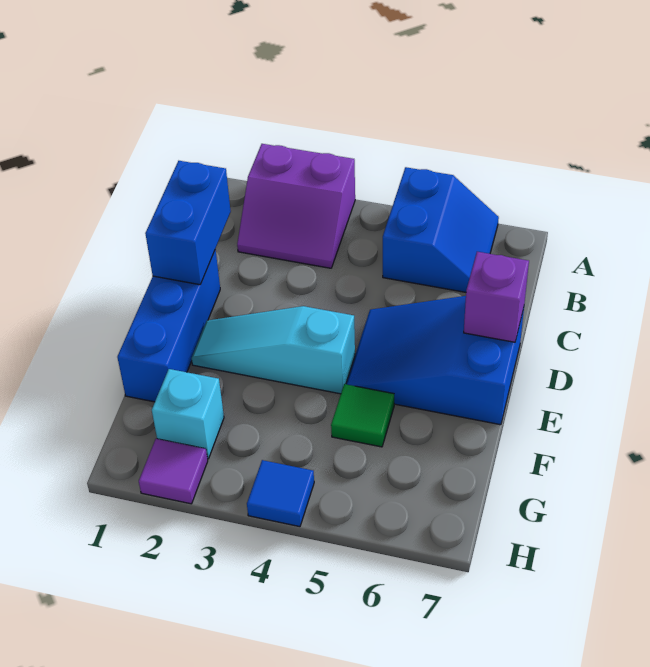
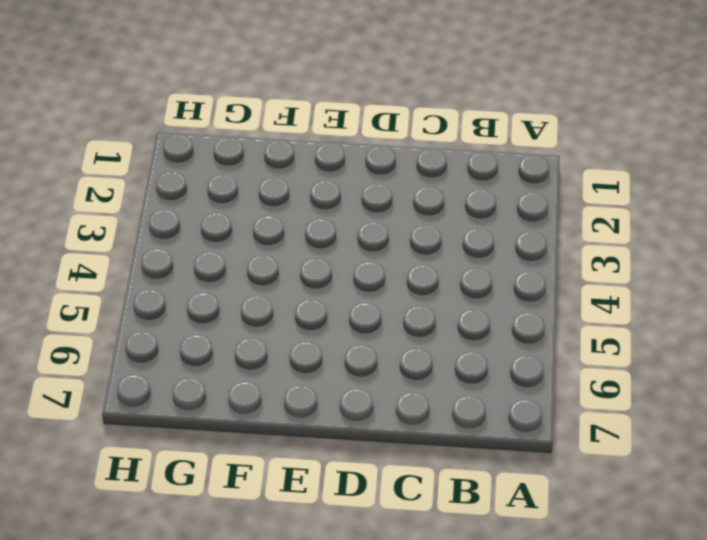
none -> purple 2x2 slope [237,144,355,268]
none -> blue 2x2 slope [383,167,499,292]

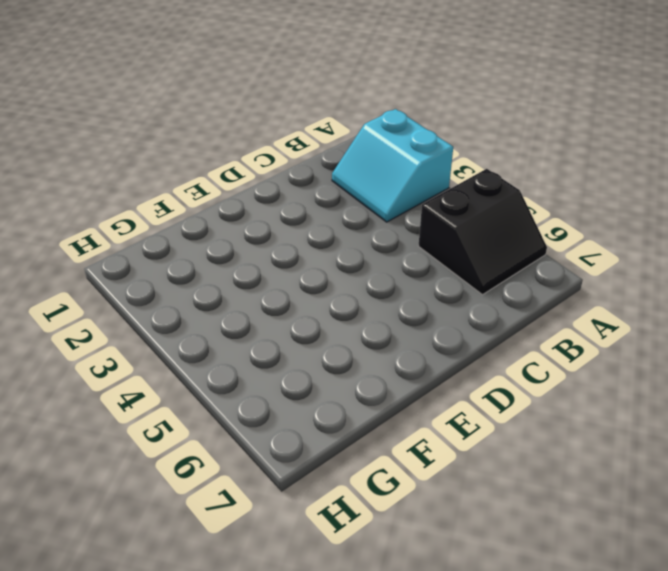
cyan 2x2 slope [332,109,453,222] -> purple 2x2 slope [237,144,355,268]
black 2x2 slope [419,169,547,295] -> blue 2x2 slope [383,167,499,292]
none -> blue 1x3 brick [117,249,220,402]
none -> blue 2x3 slope [346,296,524,425]

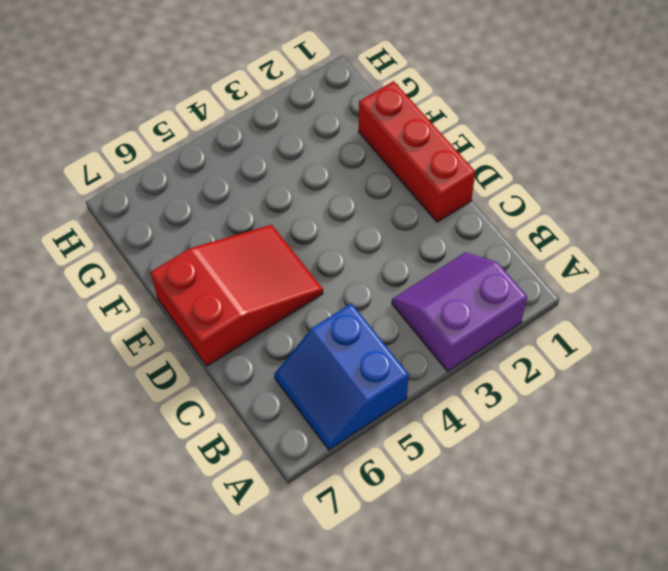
red 1x3 brick [359,81,475,222] -> blue 1x3 brick [117,249,220,402]
red 2x3 slope [151,225,323,366] -> blue 2x3 slope [346,296,524,425]
none -> cyan 1x3 slope [191,306,355,394]
none -> green 1x1 tile [331,384,394,447]

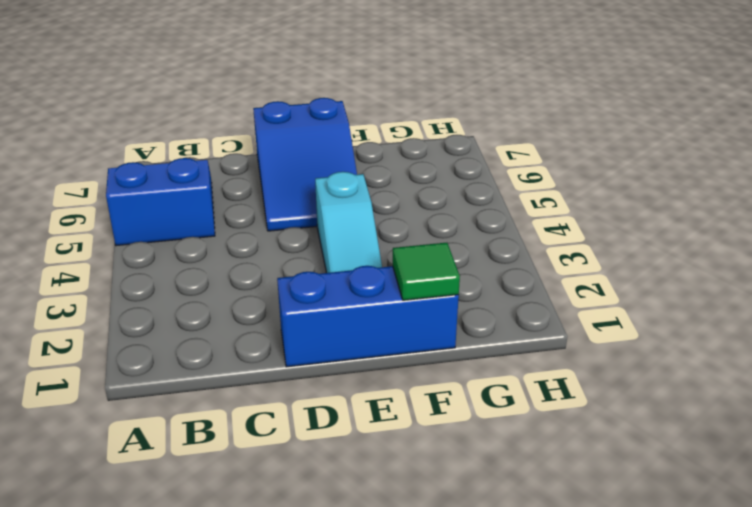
green 1x1 tile [393,243,460,300] -> green 1x1 tile moved to [331,384,394,447]
none -> purple 2x2 slope [237,144,355,268]
none -> cyan 1x1 brick [152,369,224,459]

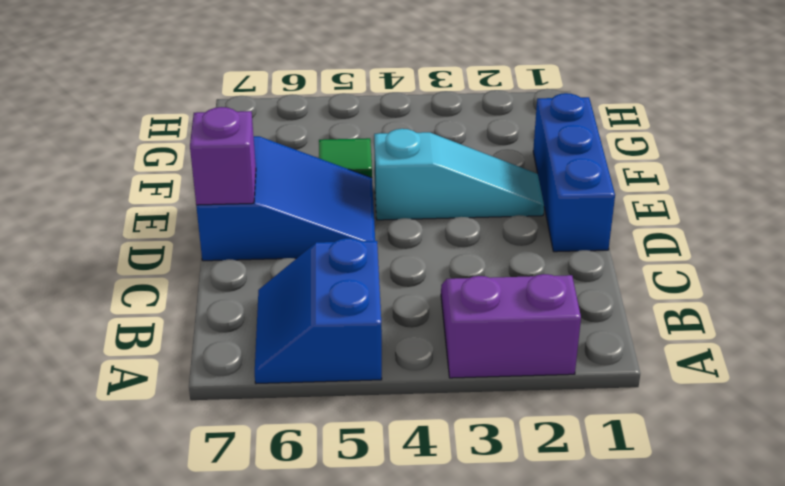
none -> cyan 1x1 brick [152,369,224,459]
none -> purple 1x1 tile [139,439,208,504]

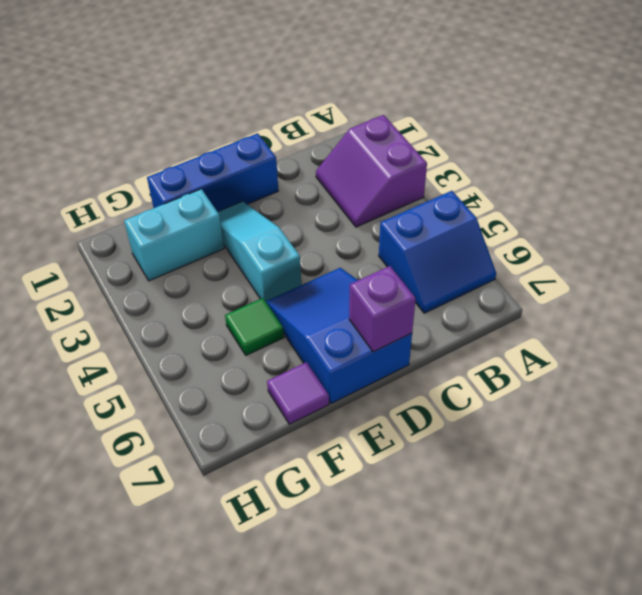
cyan 1x2 brick [124,189,224,281] -> cyan 1x1 brick [152,369,224,459]
purple 1x1 tile [267,362,329,424] -> purple 1x1 tile moved to [139,439,208,504]
none -> blue 1x1 tile [247,460,314,527]
none -> blue 1x2 brick [145,161,231,285]

